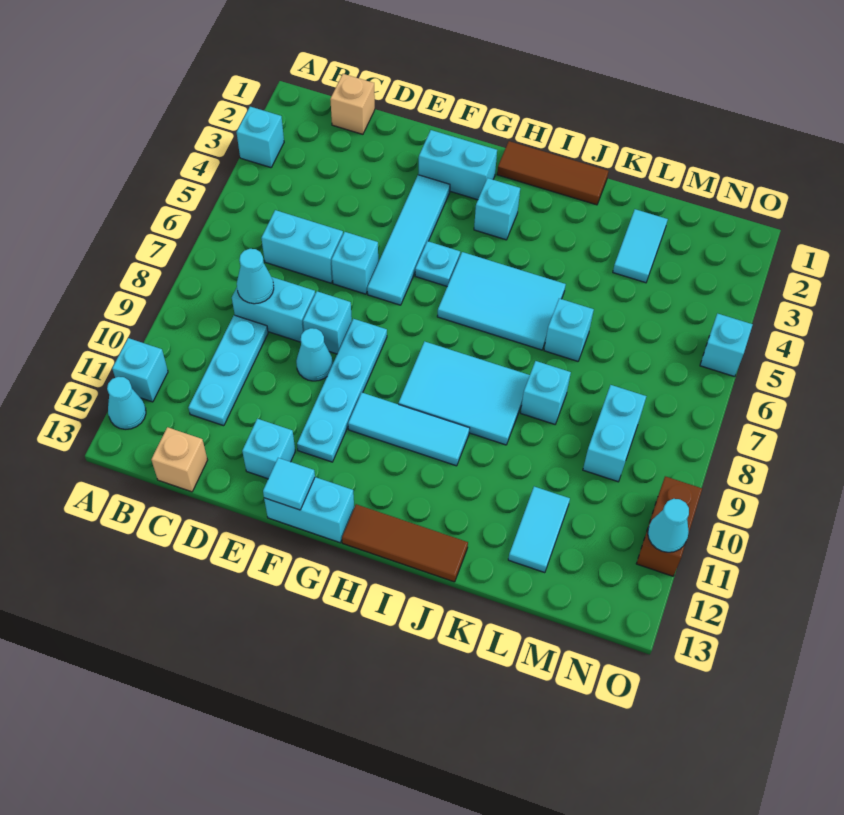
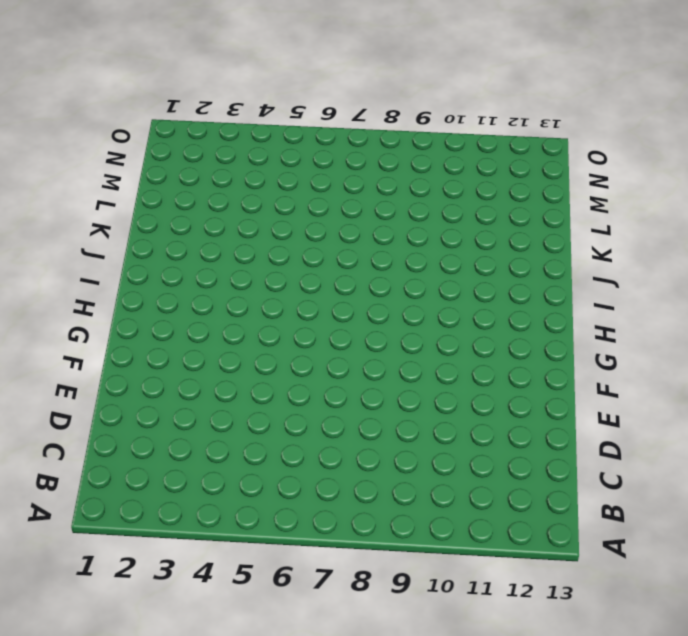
none -> cyan 1x1 brick [236,107,284,168]
none -> cyan 1x1 brick [112,338,168,402]
none -> cyan 1x1 cone [107,377,146,429]
none -> tan 1x1 brick [330,74,375,134]

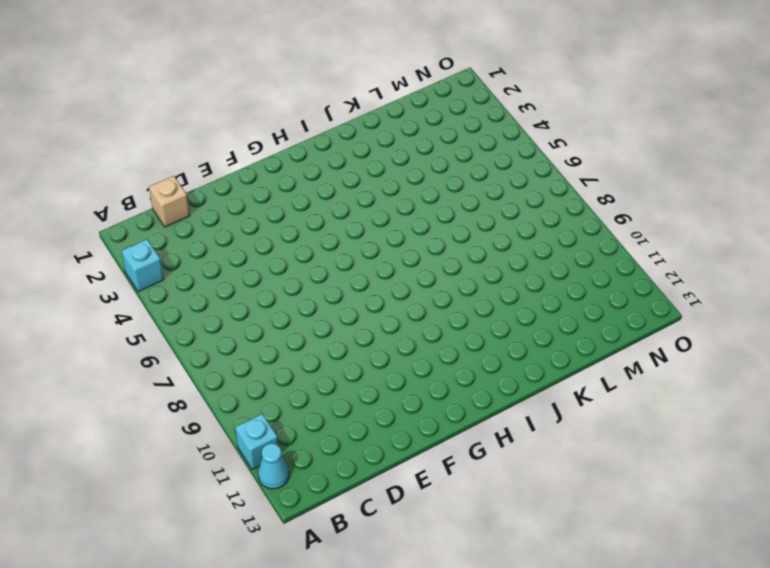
none -> cyan 1x2 brick [261,210,343,283]
none -> cyan 1x2 brick [232,277,315,342]
none -> cyan 1x3 plate [188,315,268,426]
none -> tan 1x1 brick [151,427,207,492]

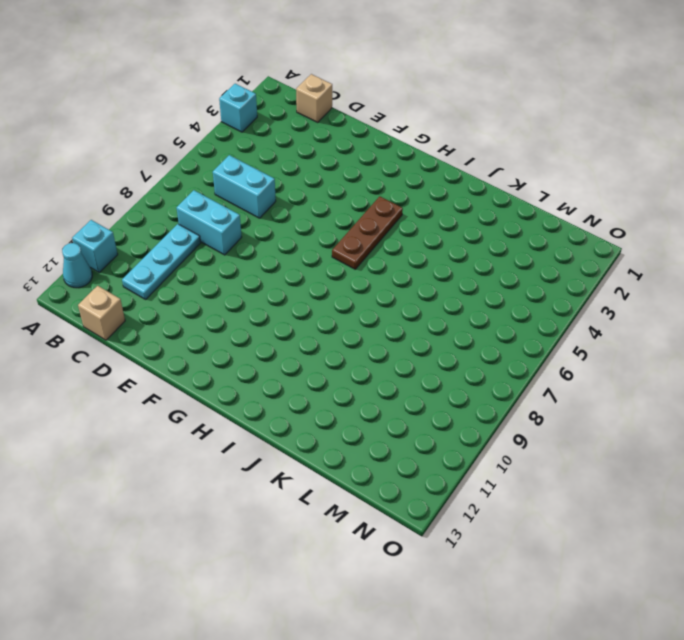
brown 1x3 plate [332,196,403,269] -> cyan 2x3 tile [437,252,566,350]
none -> cyan 1x1 brick [331,232,378,294]
none -> cyan 1x1 brick [303,291,352,354]
none -> cyan 1x1 cone [296,328,333,381]
none -> cyan 1x1 brick [242,419,295,479]

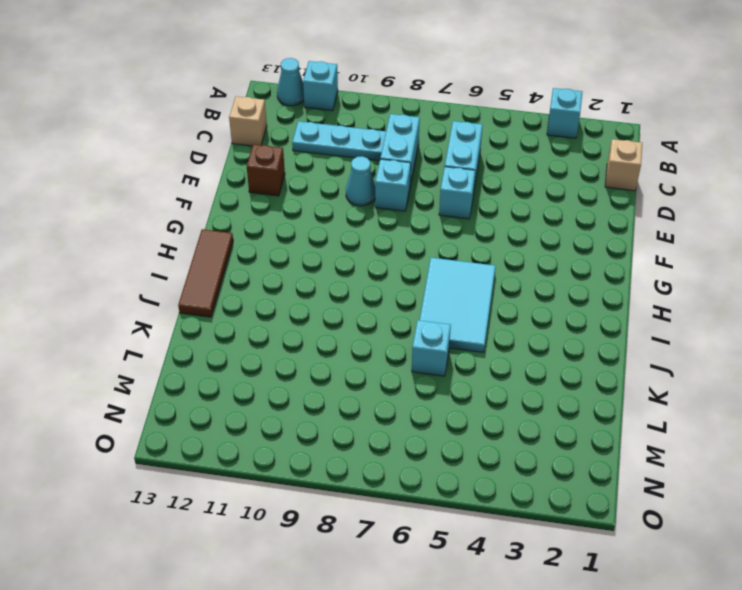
brown 1x1 brick [247,144,285,196] -> cyan 1x1 brick [242,419,295,479]
none -> cyan 1x2 brick [418,130,497,200]
none -> cyan 1x4 tile [367,175,450,305]
none -> cyan 1x4 plate [297,319,387,462]
none -> cyan 1x2 brick [264,477,354,543]

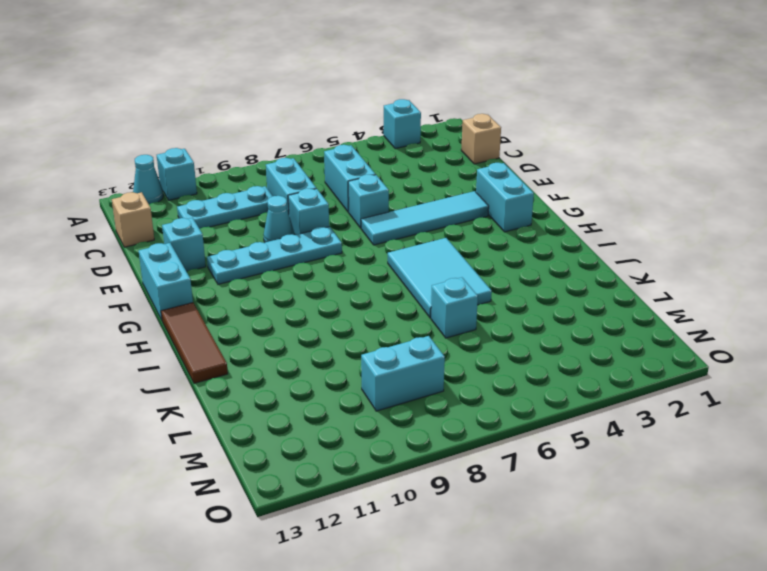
none -> cyan 1x1 plate [415,241,460,286]
none -> cyan 1x3 tile [348,393,470,466]
none -> brown 1x3 tile [497,141,608,205]
none -> cyan 1x1 brick [474,178,520,240]

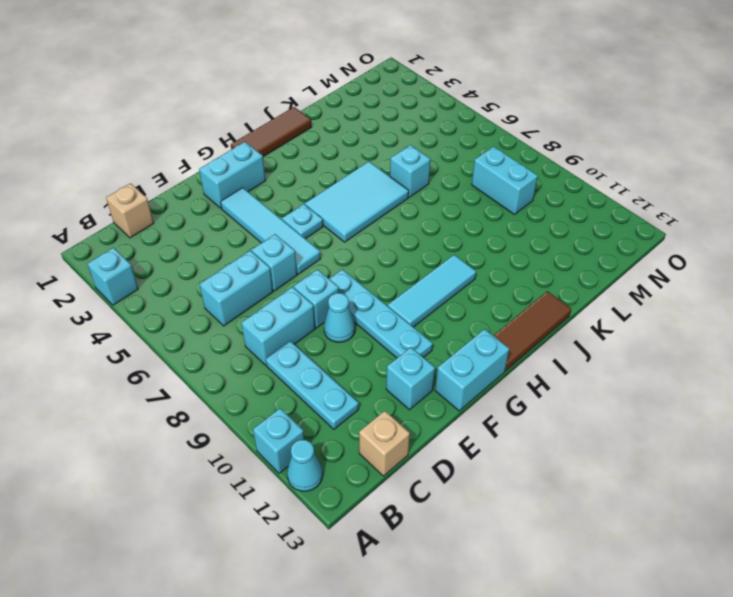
none -> cyan 1x1 brick [474,178,520,240]
none -> cyan 2x3 tile [398,341,530,445]
none -> cyan 1x1 brick [521,361,571,424]
none -> cyan 1x2 tile [613,209,668,283]

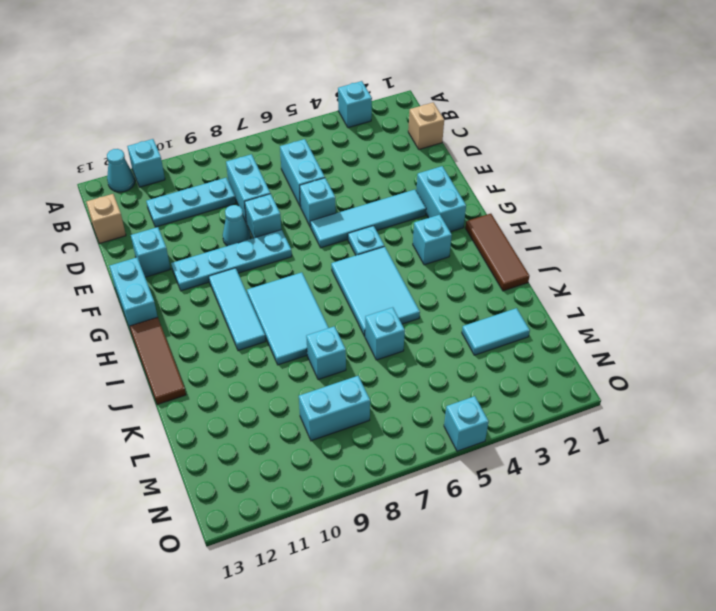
none -> cyan 1x2 tile [508,487,570,573]
none -> brown 1x2 brick [636,476,702,576]
none -> cyan 1x1 cone [237,249,274,304]
none -> cyan 1x1 tile [263,458,315,510]

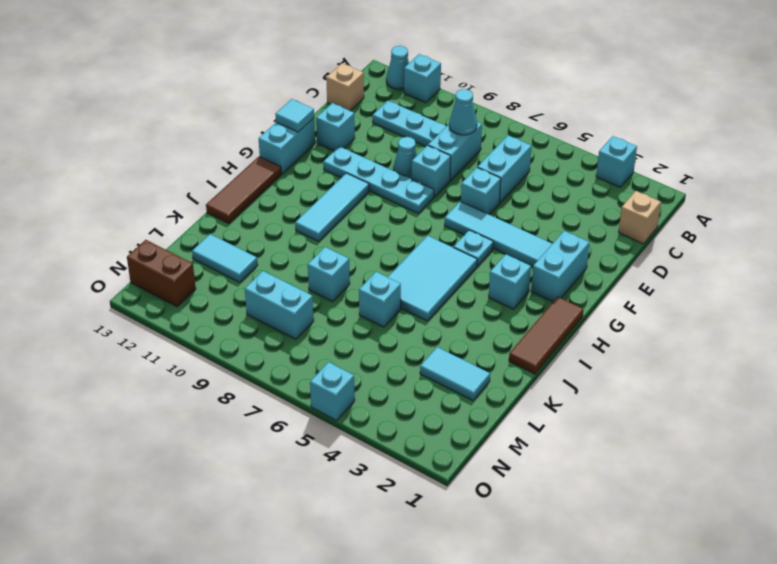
brown 1x2 brick [127,240,196,307] -> brown 1x2 brick moved to [636,476,702,576]
none -> cyan 2x3 tile [398,341,530,445]
none -> cyan 1x1 cone [648,499,689,552]

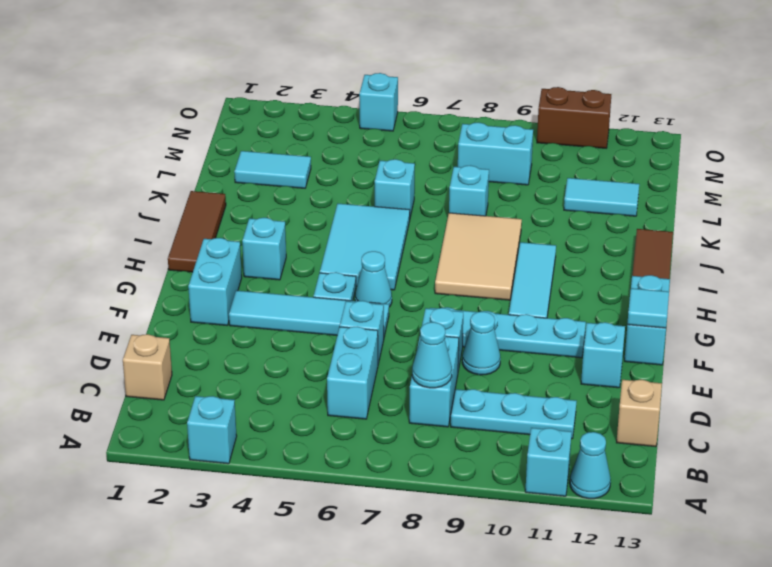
cyan 1x1 cone [355,251,392,307] -> cyan 1x1 cone moved to [648,499,689,552]
tan 2x3 tile [435,213,522,300] -> cyan 2x3 tile [398,341,530,445]

